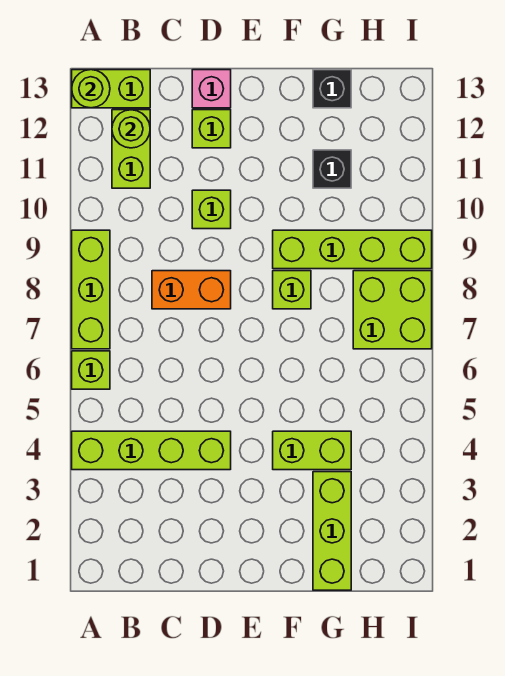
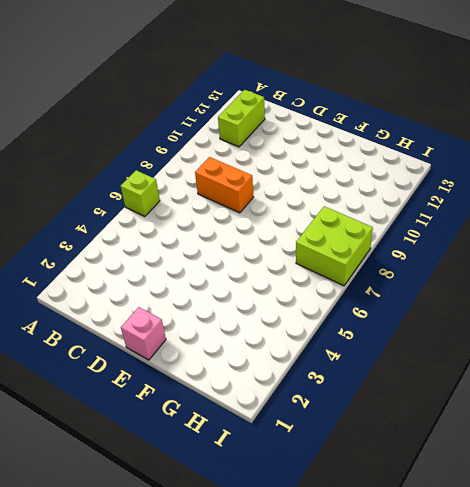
pink 1x1 brick [121,307,166,360] -> pink 1x1 brick moved to [192,70,231,108]
none -> lime 1x4 brick [72,431,231,470]
none -> lime 1x3 brick [72,230,110,349]
none -> lime 1x2 brick [72,70,150,108]

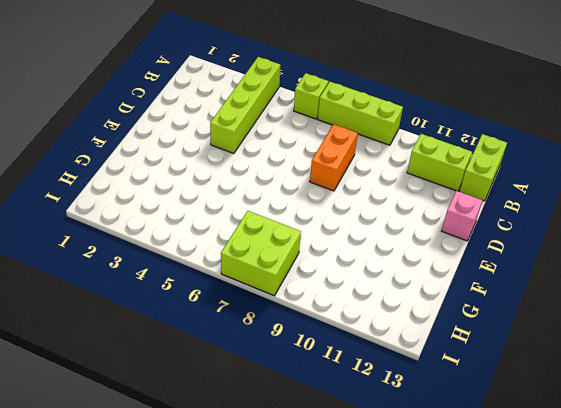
none -> lime 1x1 brick [192,190,231,229]
none -> lime 1x1 brick [192,110,231,148]
none -> lime 1x2 brick [273,431,351,470]

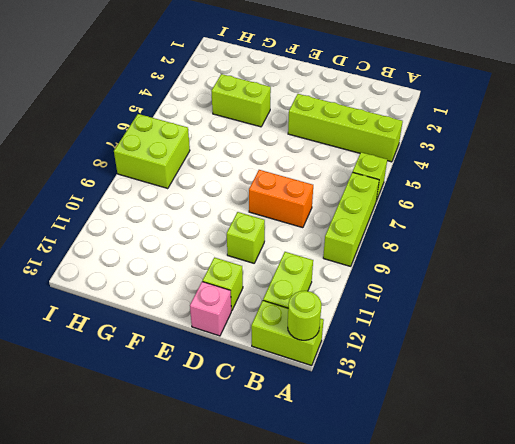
none -> lime 1x1 brick [273,271,311,309]
none -> lime 1x4 brick [273,230,432,269]
none -> lime 1x3 brick [313,472,351,590]

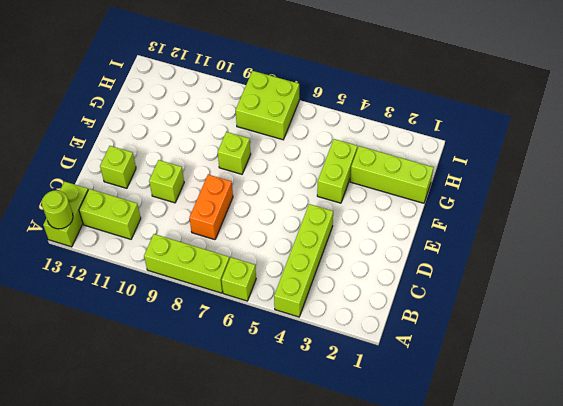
none -> pink 1x1 brick [192,70,231,108]
none -> lime 1x4 brick [273,230,432,269]
none -> black 1x1 brick [313,150,351,188]

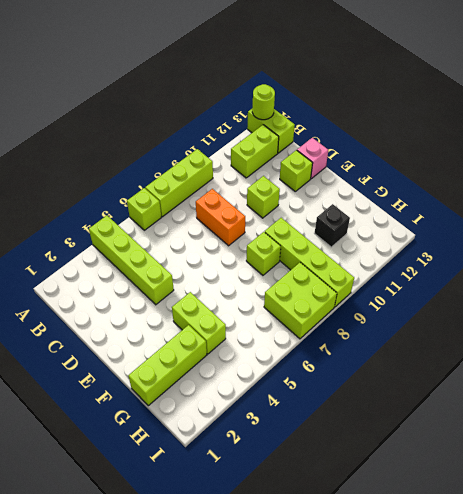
none -> black 1x1 brick [313,70,351,108]
none -> lime 1x1 round brick [112,110,150,148]

